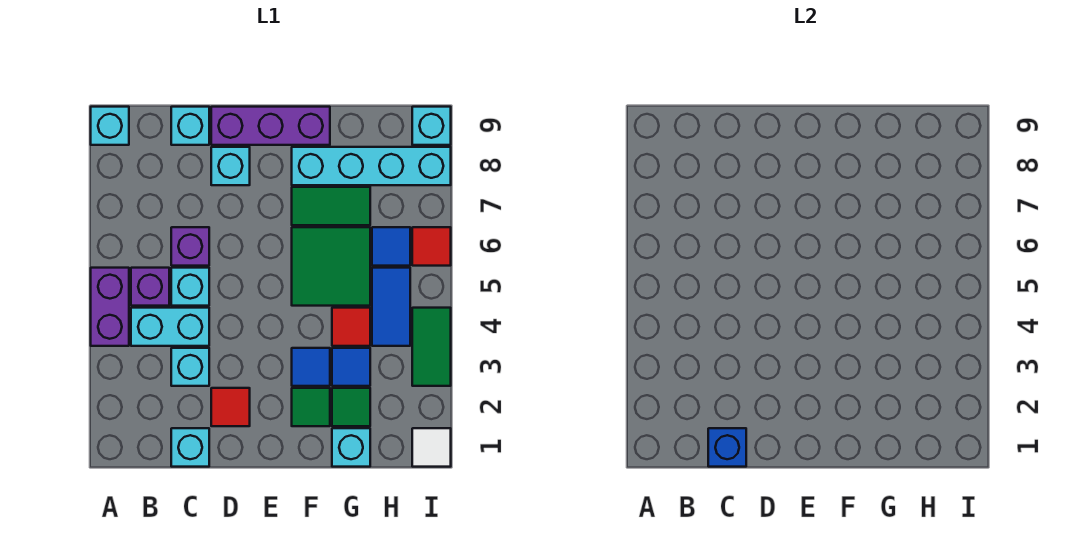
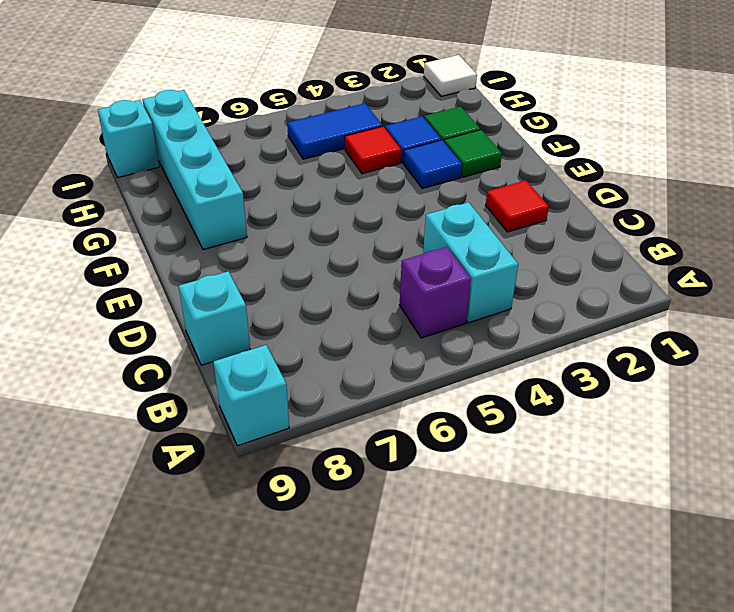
none -> purple 1x2 brick [91,268,129,346]
none -> cyan 1x1 brick [171,428,209,467]
none -> cyan 1x1 brick [171,348,209,386]

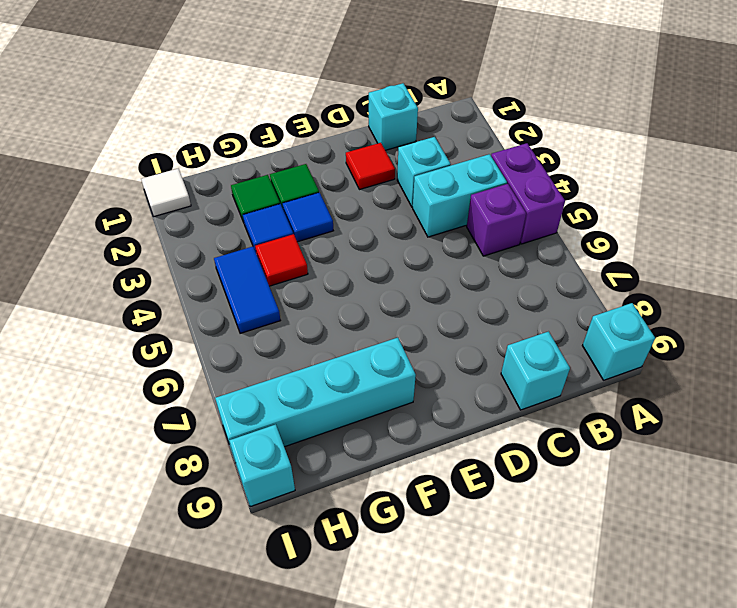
none -> cyan 1x1 brick [171,268,209,306]
none -> purple 1x1 brick [171,227,209,266]
none -> cyan 1x1 brick [211,147,250,185]

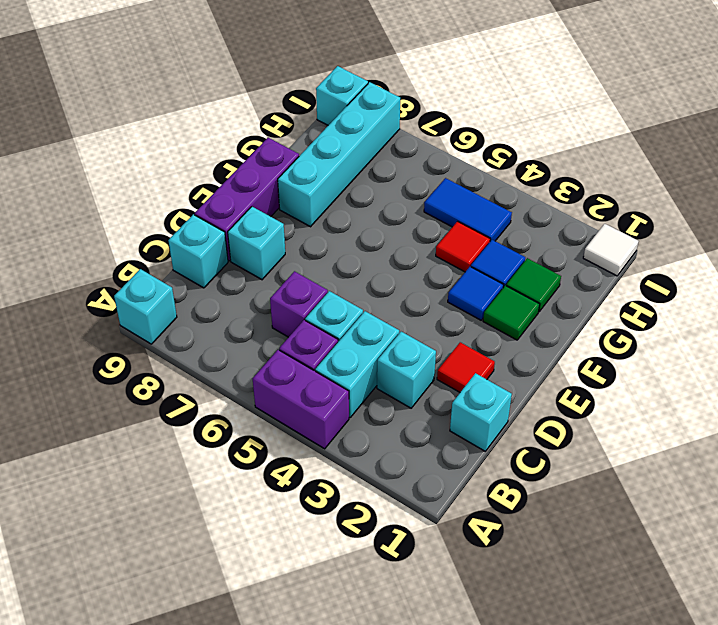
none -> green 2x2 tile [292,227,370,306]
none -> green 1x2 tile [292,187,370,225]
none -> cyan 1x1 brick [332,428,370,467]

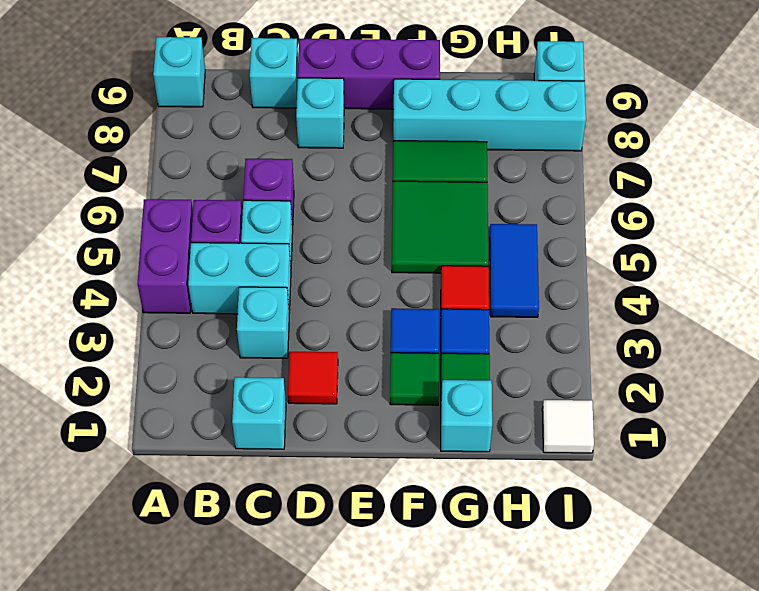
none -> blue 1x1 tile [372,227,410,266]
none -> green 1x2 tile [412,308,451,386]
none -> red 1x1 tile [412,227,451,266]

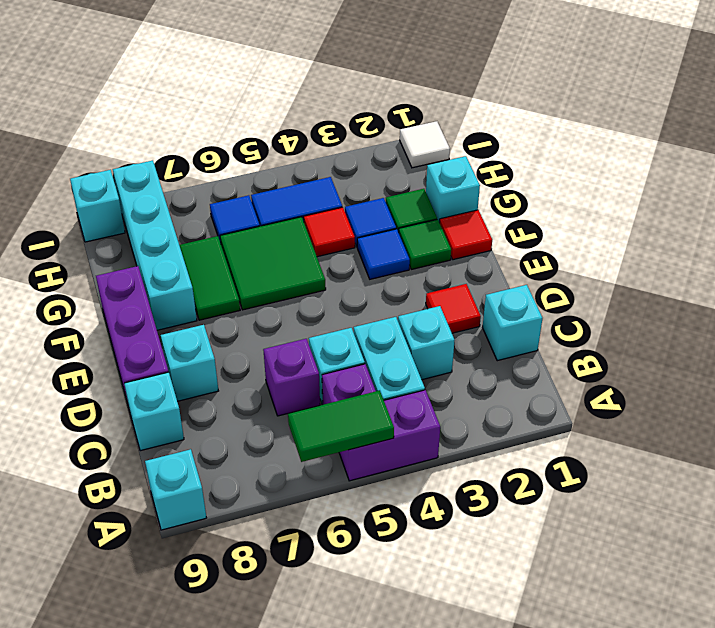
green 1x2 tile [288,390,394,462] -> green 1x2 tile moved to [412,308,451,386]
red 1x1 tile [440,210,492,260] -> red 1x1 tile moved to [412,227,451,266]
none -> blue 1x1 brick [708,428,746,467]

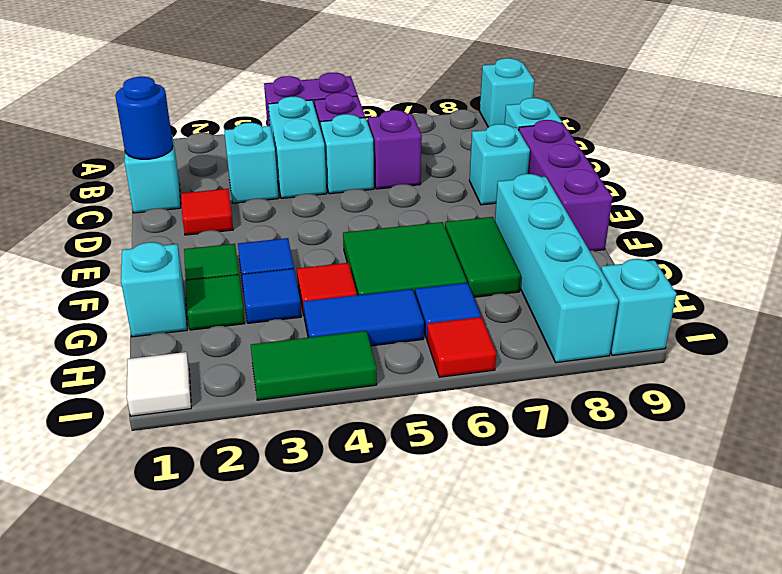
blue 1x1 round brick [115,77,173,159] -> blue 1x1 brick [708,428,746,467]

